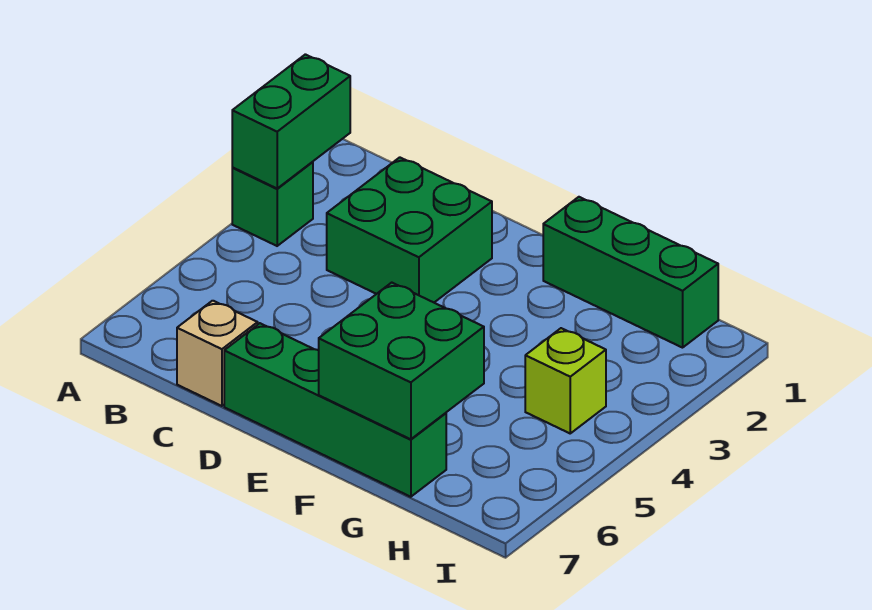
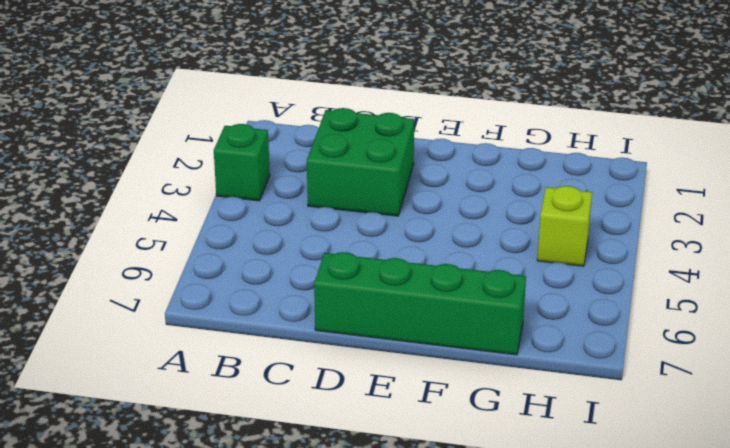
none -> tan 1x1 brick [177,301,258,406]
none -> green 1x3 brick [543,197,718,348]

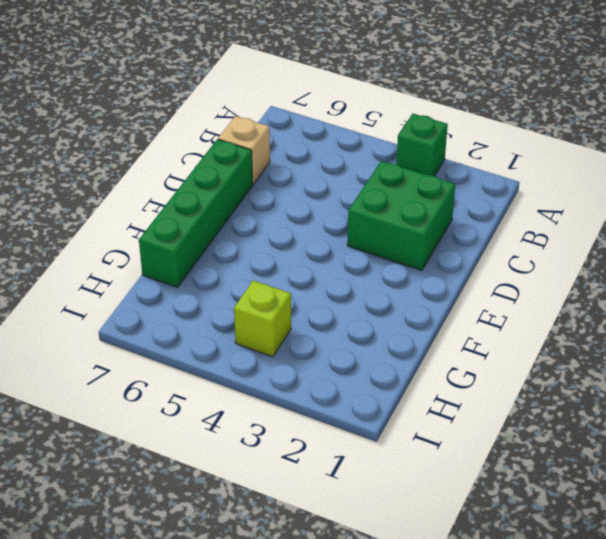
none -> green 1x3 brick [543,197,718,348]
none -> green 1x2 brick [232,54,350,188]

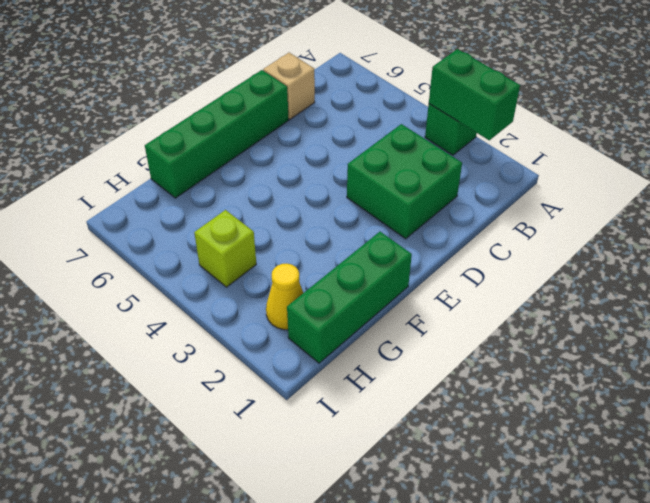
yellow 1x1 cone [266,263,303,330] -> none
none -> green 2x2 brick [319,283,484,439]

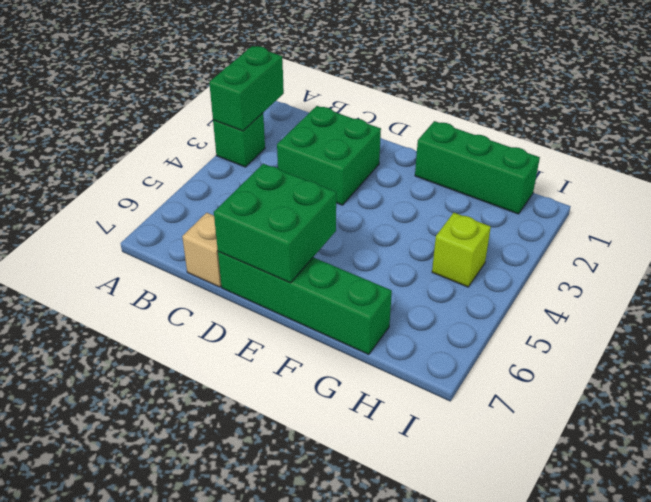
green 2x2 brick [214,164,336,283] -> green 2x2 brick moved to [319,283,484,439]

